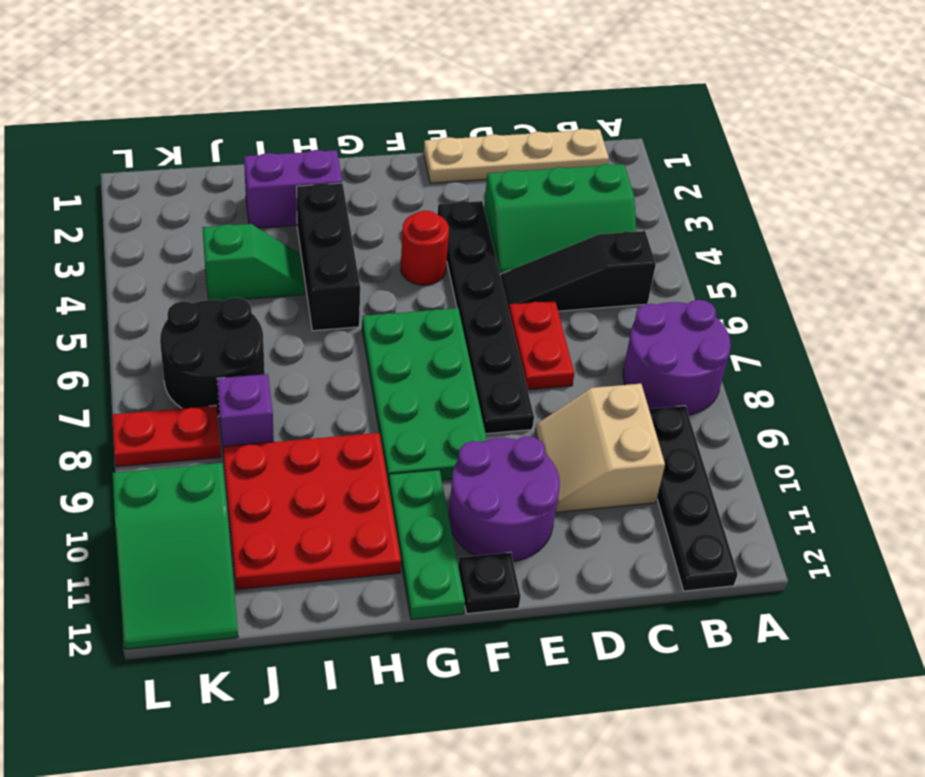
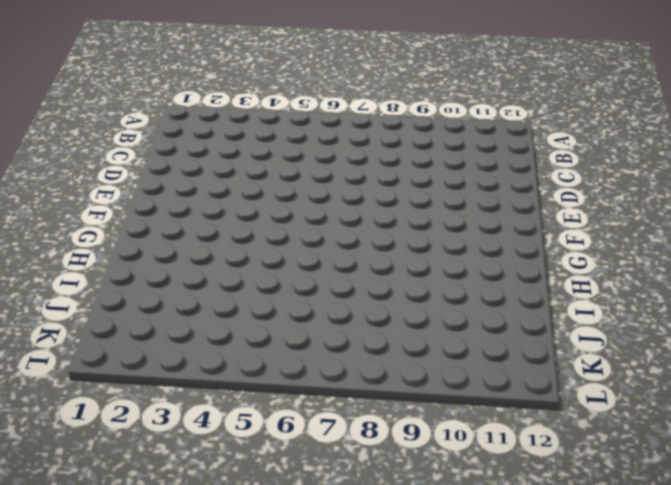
none -> purple 2x2 round brick [623,300,731,415]
none -> tan 1x4 plate [424,129,609,183]
none -> green 2x3 slope [484,164,636,274]

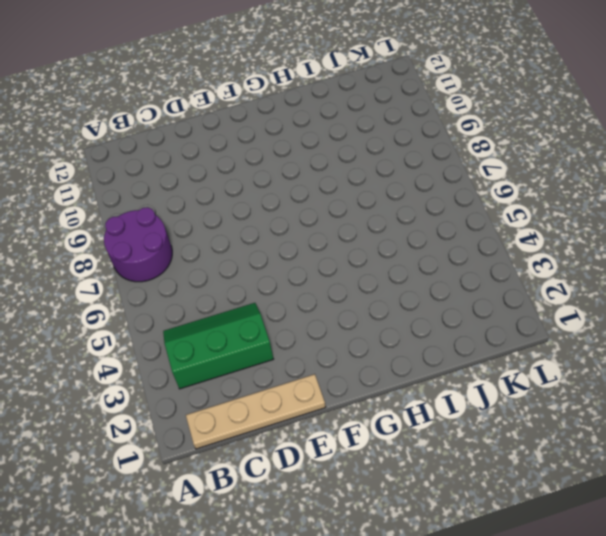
none -> black 1x3 slope [500,231,656,311]
none -> black 1x4 plate [649,406,738,591]
none -> tan 2x2 slope [535,384,665,512]

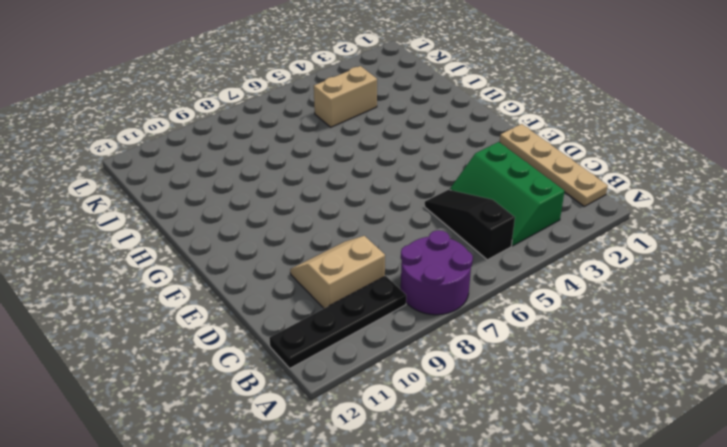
tan 1x2 brick [314,66,377,127] -> green 1x2 slope [202,224,305,301]
none -> red 1x2 plate [509,301,574,390]
none -> black 1x6 plate [438,201,534,434]
none -> purple 2x2 round brick [449,436,560,562]

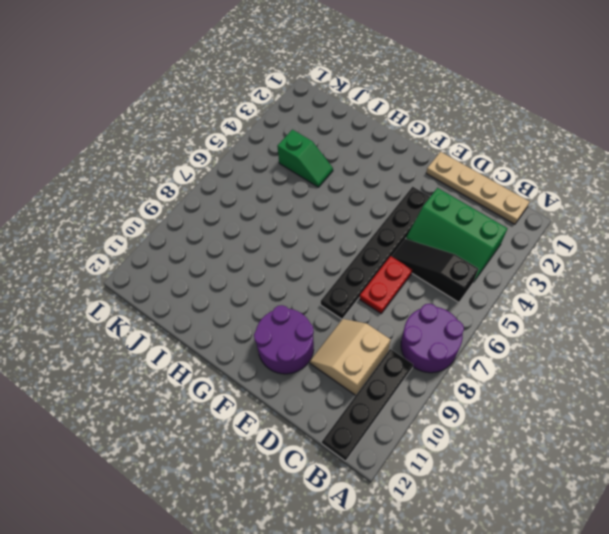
none -> red 1x1 round brick [401,210,449,285]
none -> green 2x4 plate [362,308,487,484]
none -> black 1x1 plate [458,552,521,614]

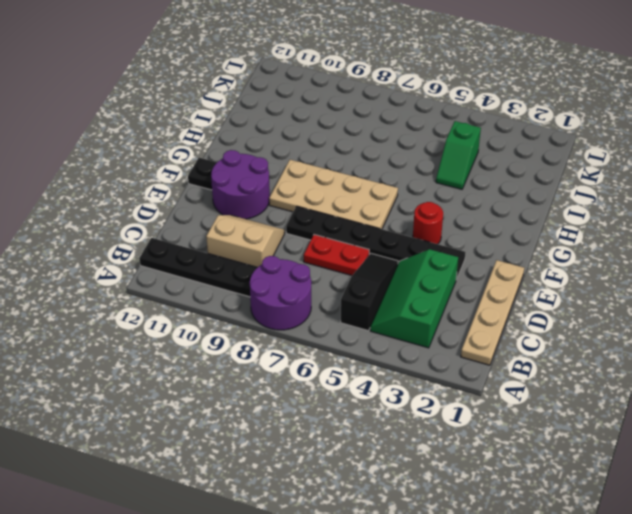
tan 2x4 plate [269,160,398,229] -> green 2x4 plate [362,308,487,484]
none -> green 1x3 plate [388,470,465,620]
none -> purple 1x2 brick [244,150,342,228]
none -> black 1x3 brick [297,183,360,331]

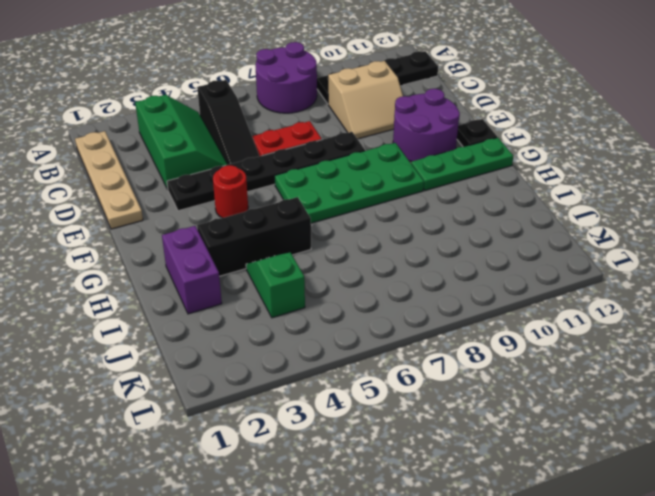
none -> red 3x3 plate [223,433,401,590]
none -> black 2x2 round brick [160,297,265,416]
none -> purple 1x1 brick [217,374,274,446]

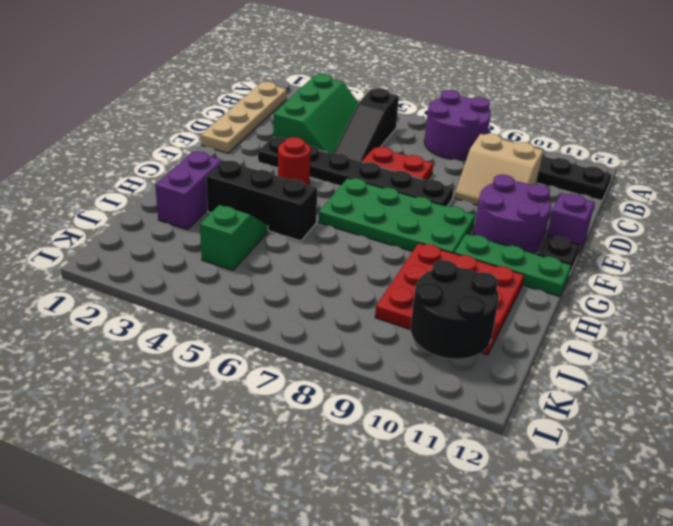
purple 1x1 brick [547,193,595,252] -> purple 1x1 brick moved to [217,374,274,446]
black 2x2 round brick [411,260,499,359] -> black 2x2 round brick moved to [160,297,265,416]
none -> red 1x2 plate [112,406,221,467]
none -> green 2x3 slope [113,463,238,649]

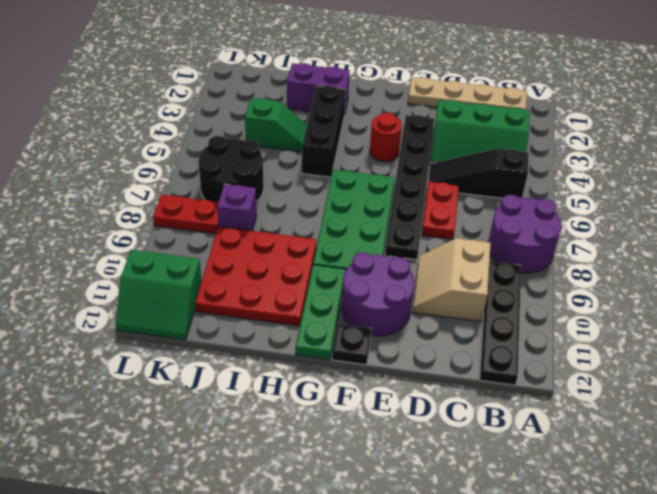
green 2x2 slope [116,250,202,340] -> green 2x3 slope [113,463,238,649]

